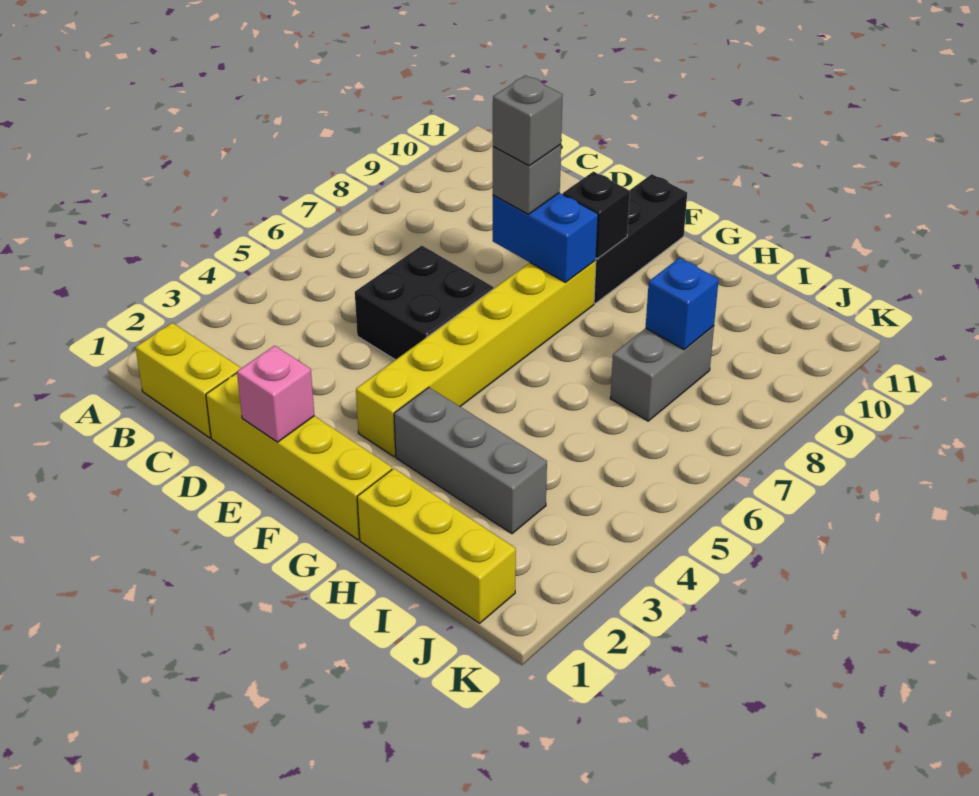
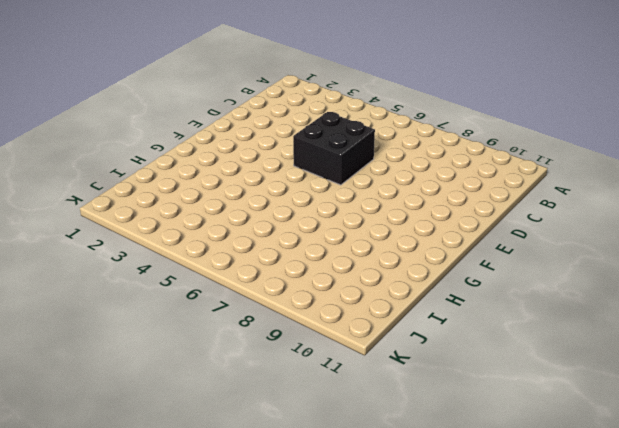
none -> yellow 1x2 brick [136,323,241,438]
none -> yellow 1x4 brick [206,373,392,540]
none -> yellow 1x6 brick [356,260,596,457]

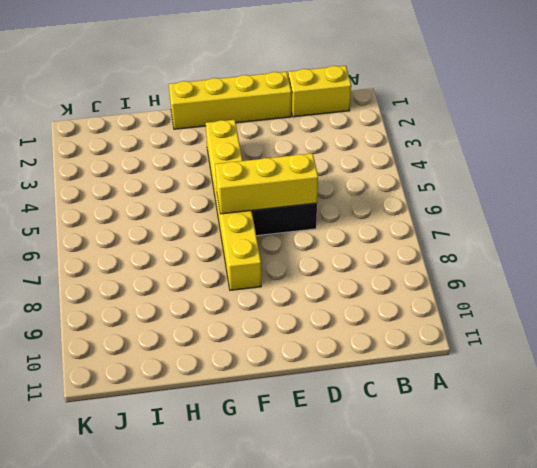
yellow 1x3 brick [215,153,318,214] -> yellow 1x3 brick moved to [357,469,516,623]
none -> black 1x3 brick [594,174,687,303]
none -> grey 1x3 brick [394,387,547,534]
none -> grey 1x2 brick [610,326,714,421]

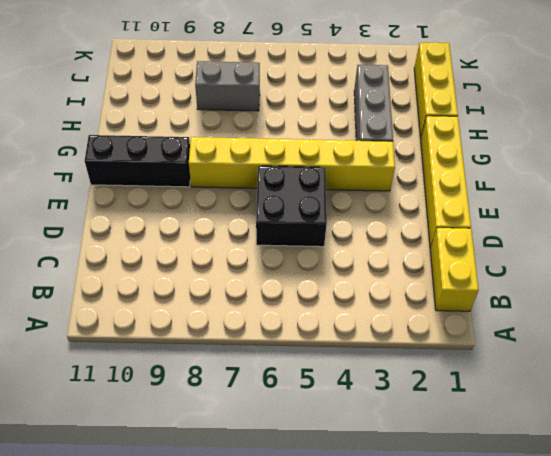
none -> pink 1x1 brick [237,346,314,442]
none -> blue 1x2 brick [493,193,598,282]
none -> black 1x1 brick [563,172,630,259]

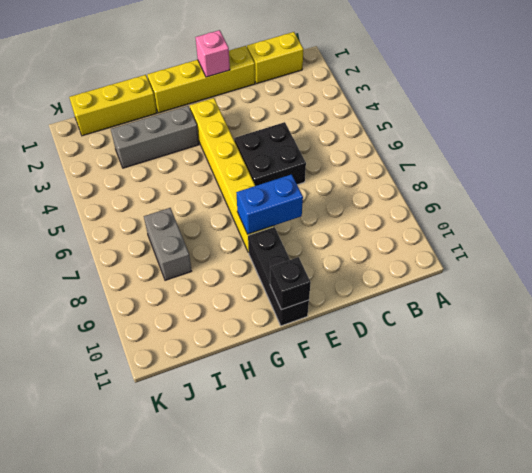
black 1x1 brick [270,257,311,310] -> black 1x1 brick moved to [563,172,630,259]
none -> blue 1x1 brick [646,258,719,349]
none -> grey 1x1 brick [493,144,561,214]
none -> grey 1x1 brick [493,75,563,166]

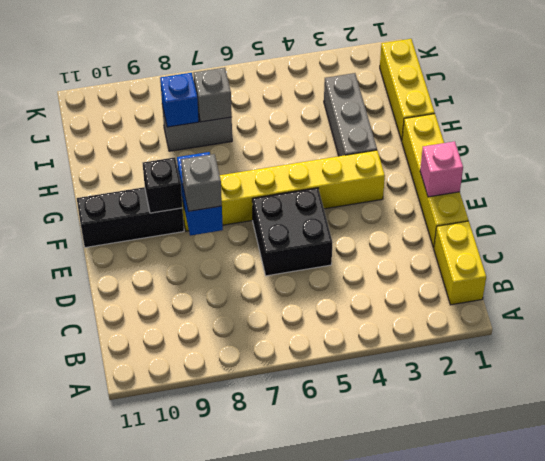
grey 1x1 brick [194,68,232,122] -> grey 1x1 brick moved to [493,75,563,166]

